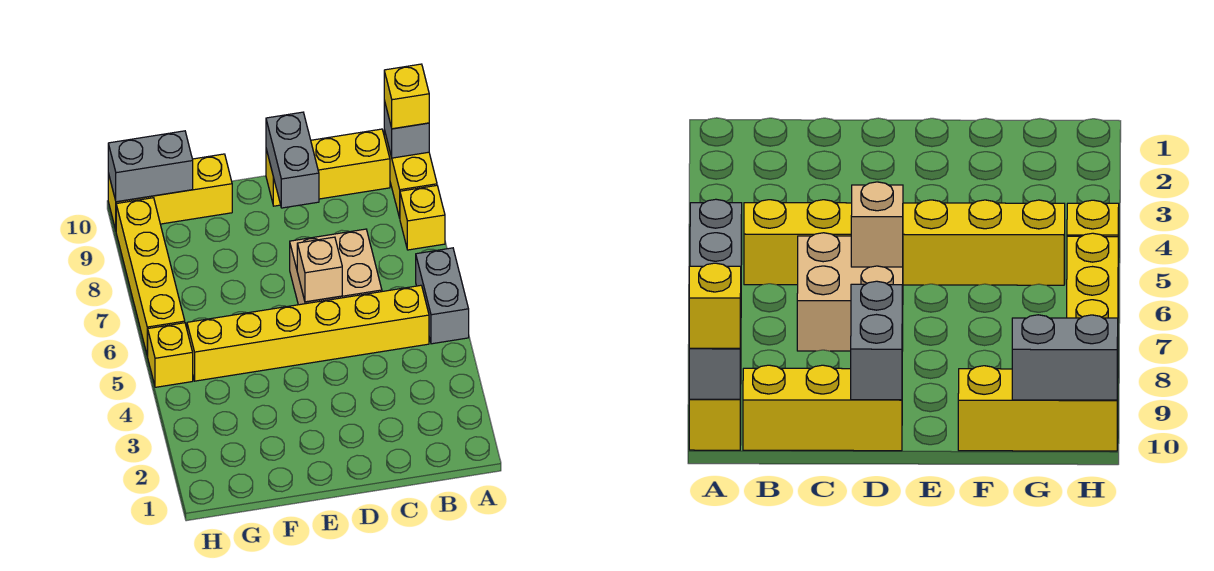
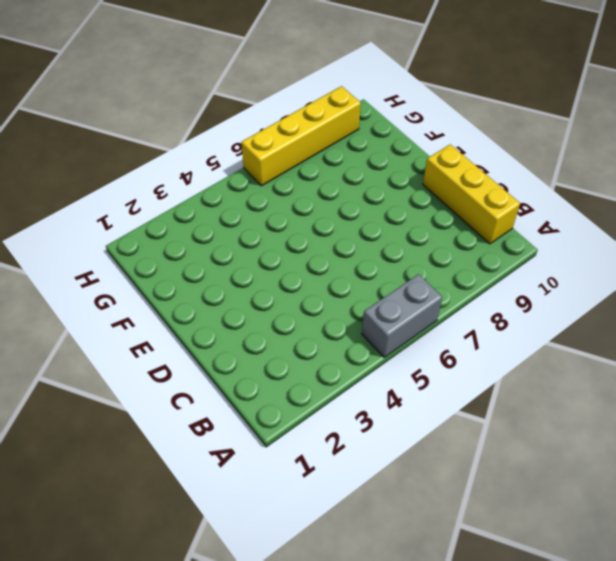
none -> yellow 1x1 brick [400,185,445,250]
none -> yellow 1x2 brick [384,130,437,218]
none -> yellow 1x6 brick [187,285,429,381]

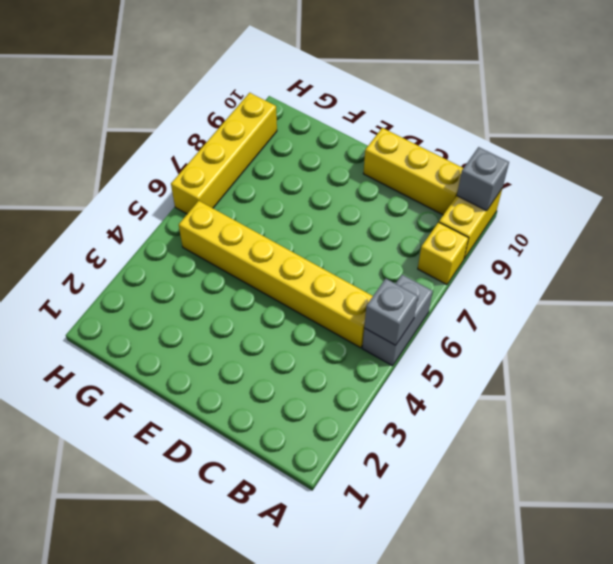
grey 1x1 brick [364,279,418,345] -> none
none -> tan 2x2 brick [290,229,382,305]
none -> yellow 1x3 brick [108,154,232,230]
none -> yellow 1x1 brick [148,323,193,387]

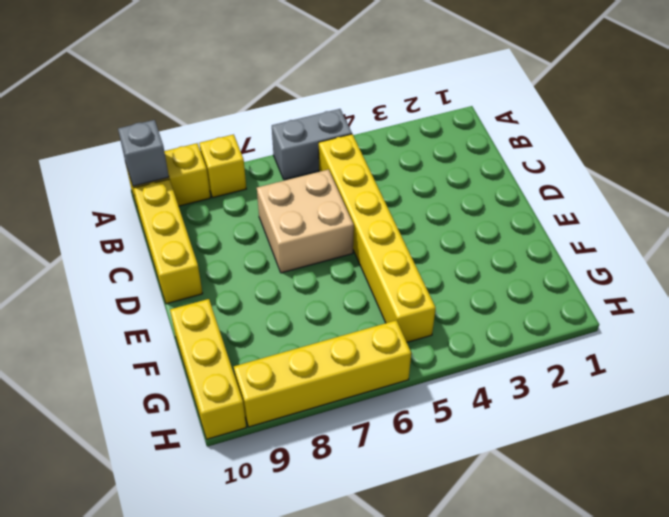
none -> yellow 1x1 brick [148,323,193,387]
none -> tan 1x1 brick [297,237,342,302]
none -> grey 1x2 brick [266,112,319,208]

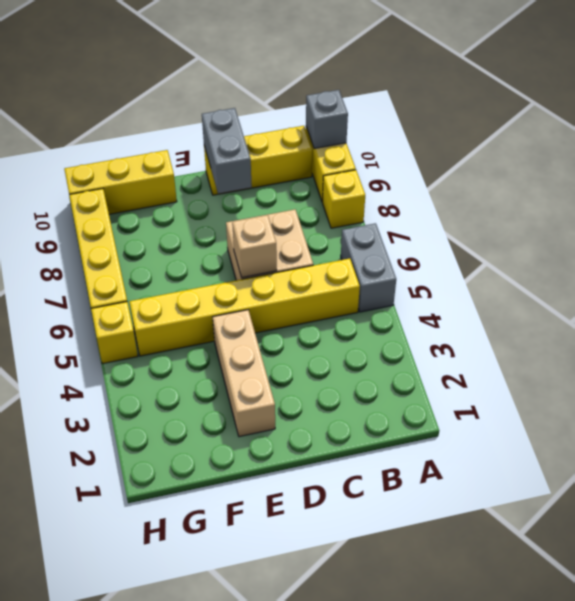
tan 1x3 brick [213,310,275,437] -> none
none -> grey 1x2 brick [108,131,193,202]
none -> yellow 1x1 brick [384,64,429,129]

